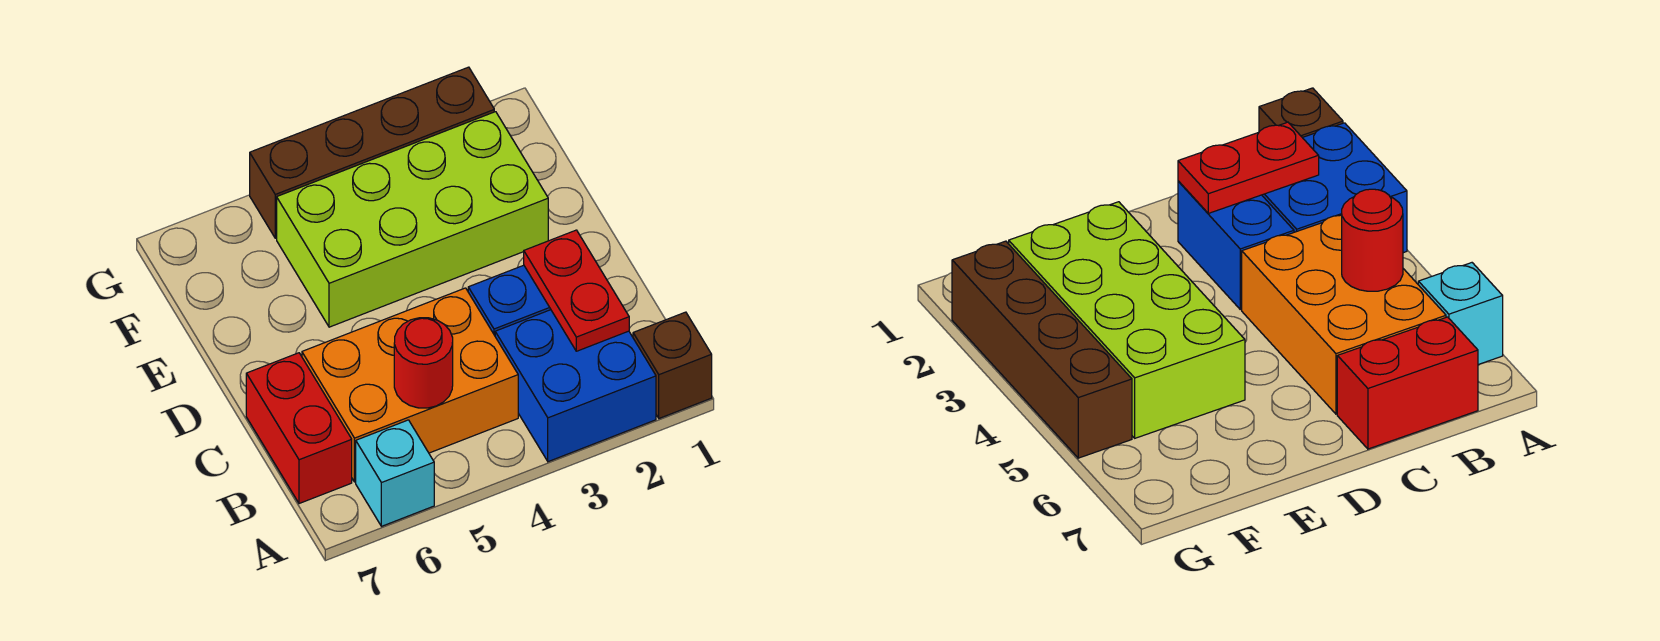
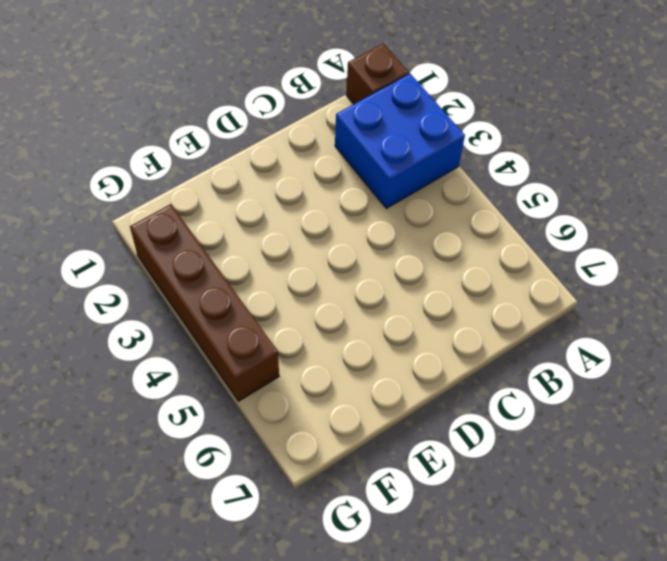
none -> cyan 1x1 brick [356,420,434,526]
none -> orange 2x3 brick [302,288,518,482]

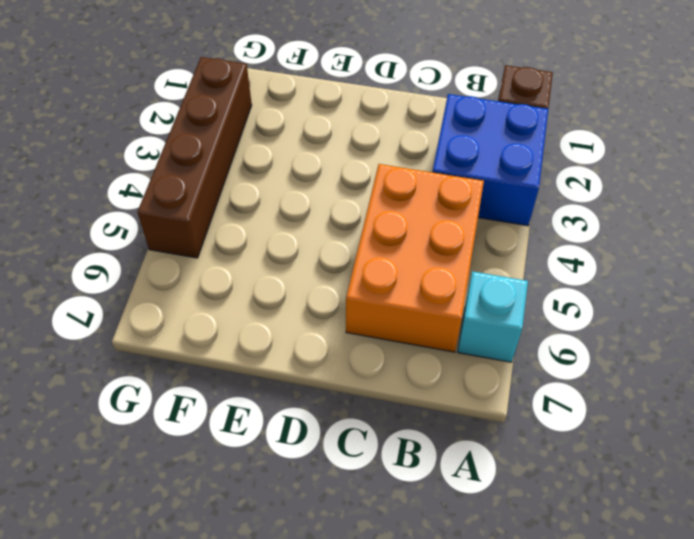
none -> red 1x2 brick [246,353,352,504]
none -> blue 1x2 brick [468,265,551,335]

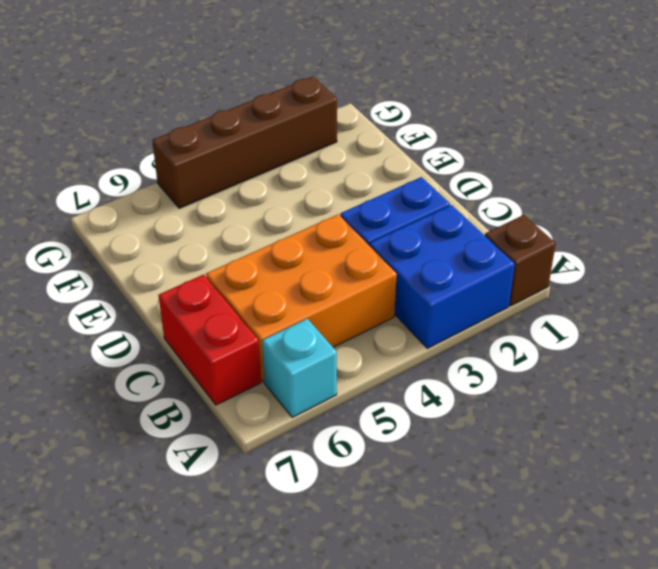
none -> lime 2x4 brick [277,112,548,327]
none -> red 1x2 plate [524,230,629,351]

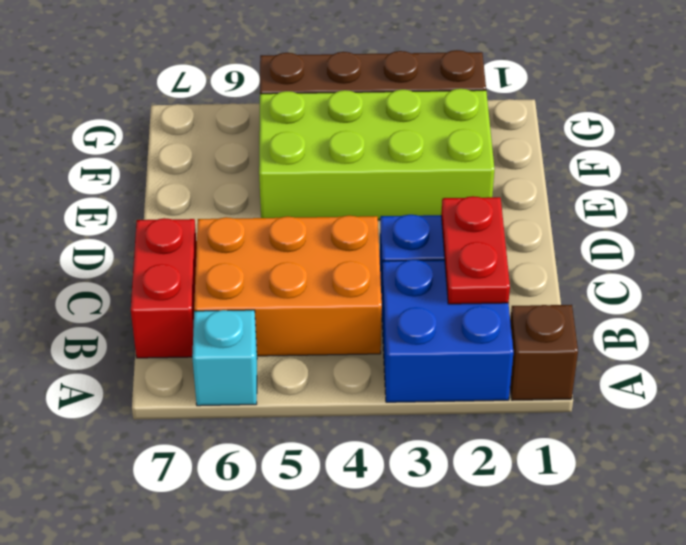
none -> red 1x1 round brick [394,318,453,408]

